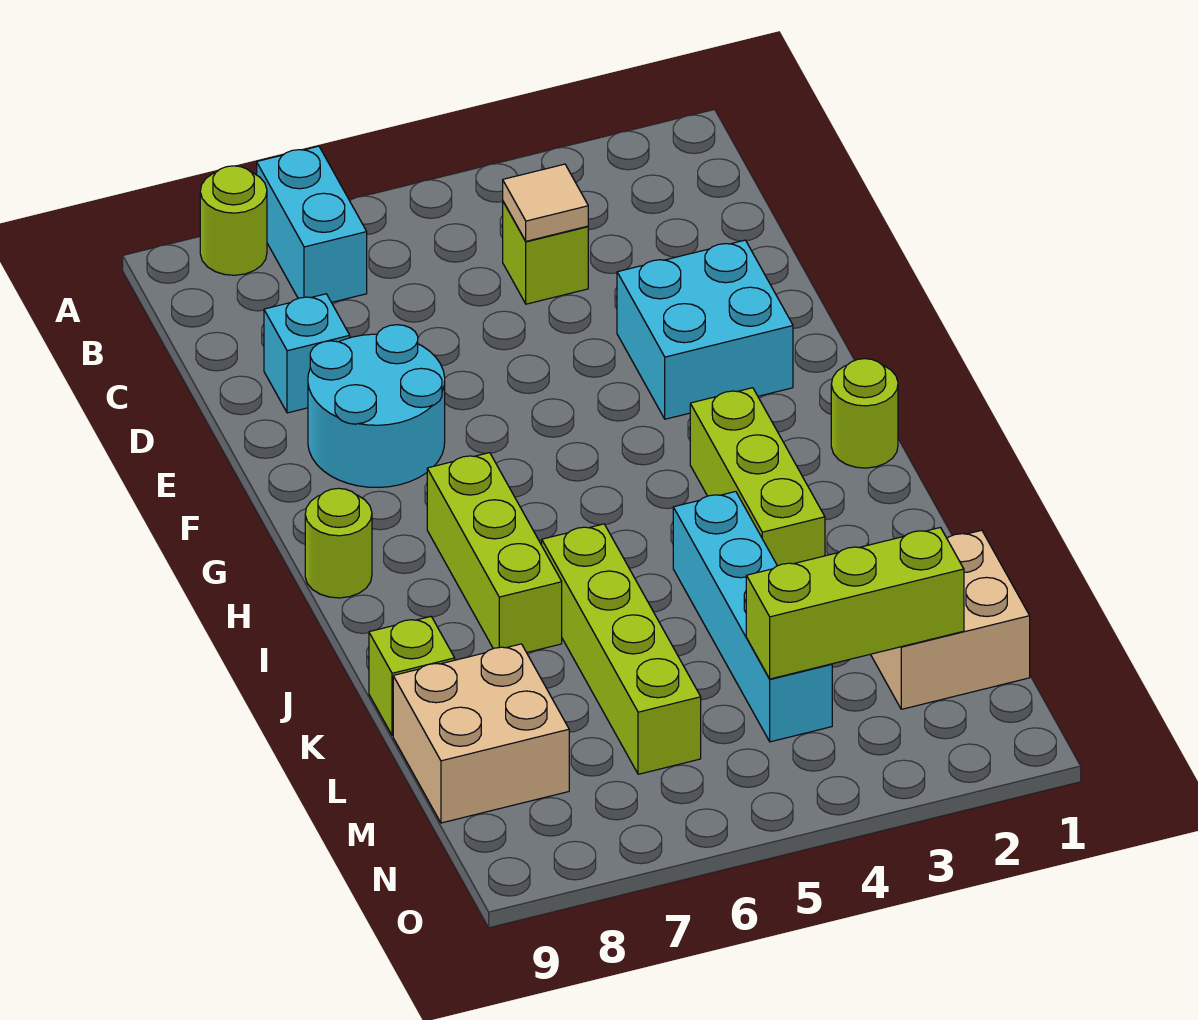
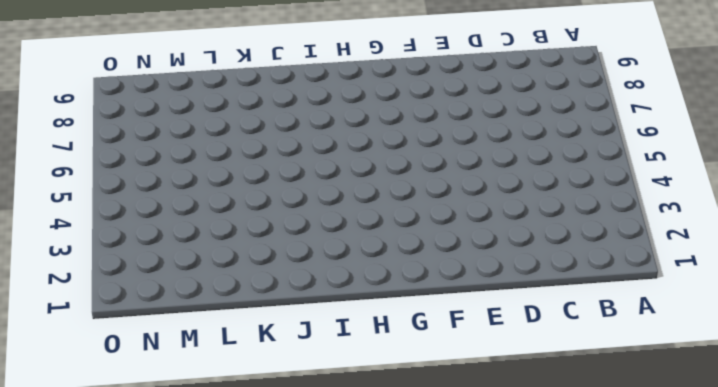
none -> cyan 1x2 brick [257,146,367,302]
none -> lime 1x1 round brick [200,166,267,275]
none -> lime 1x1 brick [503,202,588,304]

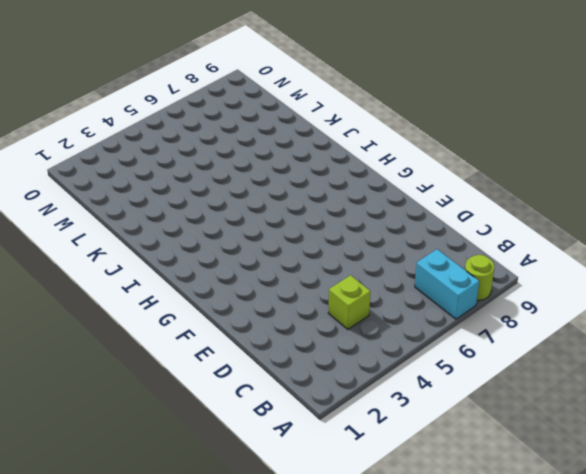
none -> cyan 1x1 brick [264,294,350,413]
none -> cyan 2x2 brick [617,240,793,419]
none -> cyan 2x2 round brick [308,325,445,487]

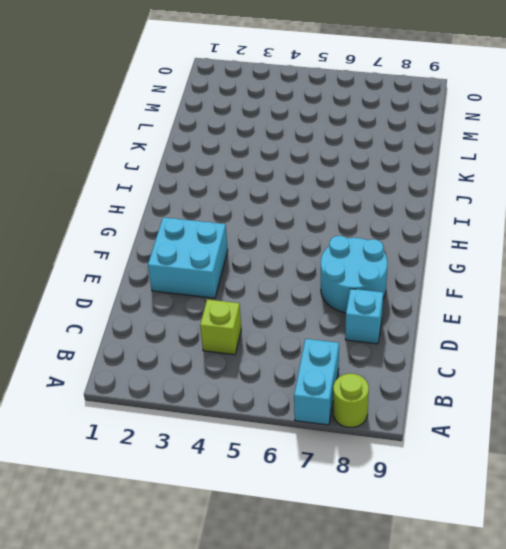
none -> lime 1x1 round brick [831,359,898,468]
none -> lime 1x3 brick [690,388,825,566]
none -> lime 1x3 brick [427,453,562,653]

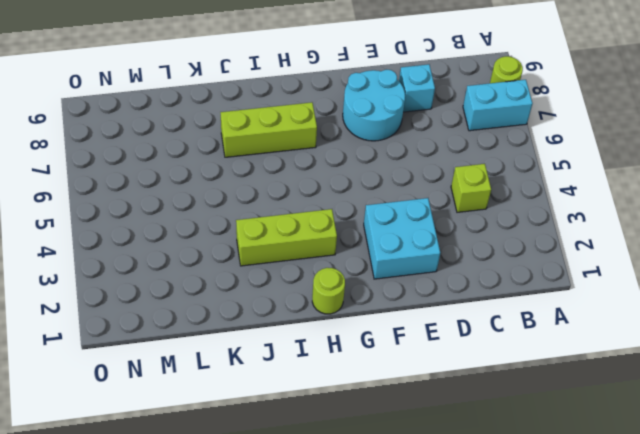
none -> lime 1x1 round brick [305,488,372,598]
none -> cyan 1x4 brick [673,491,832,742]
none -> lime 1x4 brick [542,524,701,774]

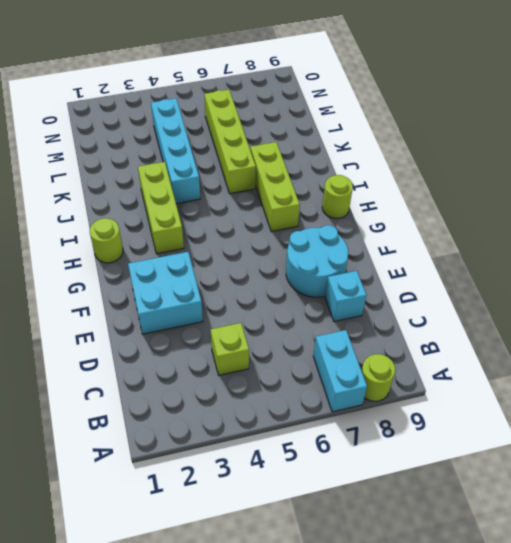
none -> lime 1x1 brick [369,617,455,735]
none -> tan 2x2 brick [871,530,1030,709]
none -> tan 2x2 brick [393,644,569,823]

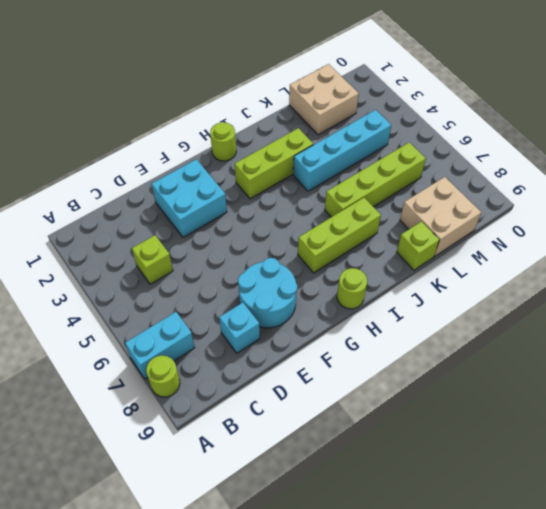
none -> tan 1x1 tile [503,164,588,241]
none -> lime 1x3 brick [746,528,964,679]

